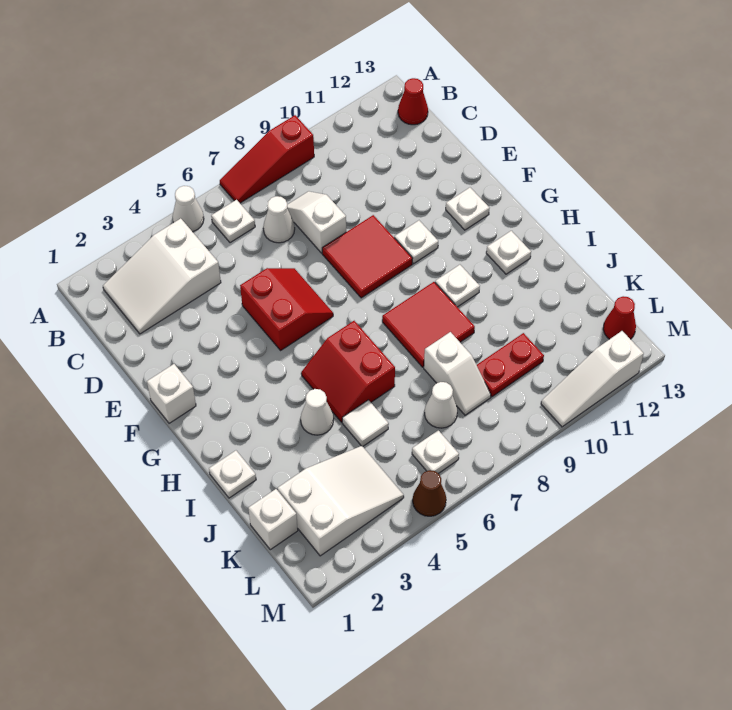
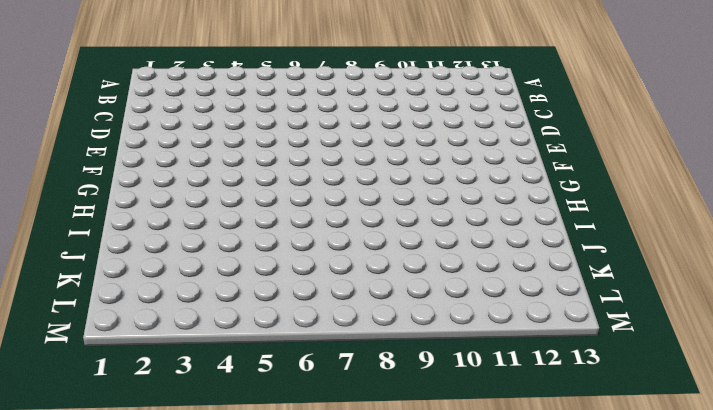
none -> white 1x1 cone [172,186,204,232]
none -> red 1x3 slope [220,115,314,203]
none -> white 2x3 slope [103,218,221,334]

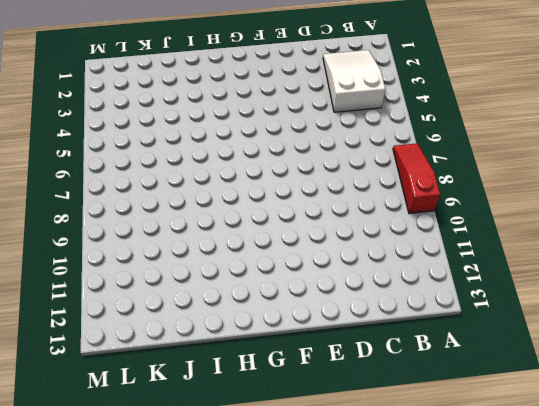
none -> white 1x1 cone [172,186,204,232]
none -> white 1x1 plate [211,200,255,243]
none -> red 1x1 cone [398,78,428,125]

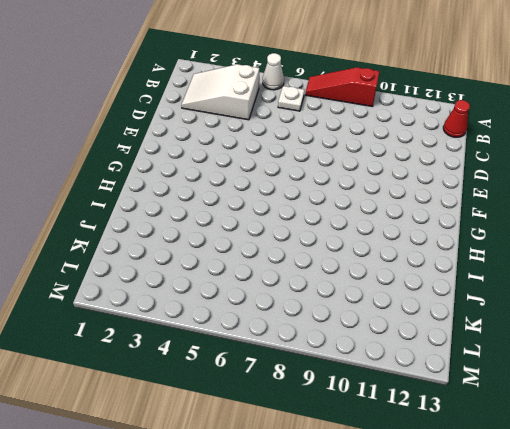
none -> white 1x1 cone [263,196,295,243]
none -> white 1x2 slope [287,191,346,253]
none -> red 2x2 slope [240,268,333,350]

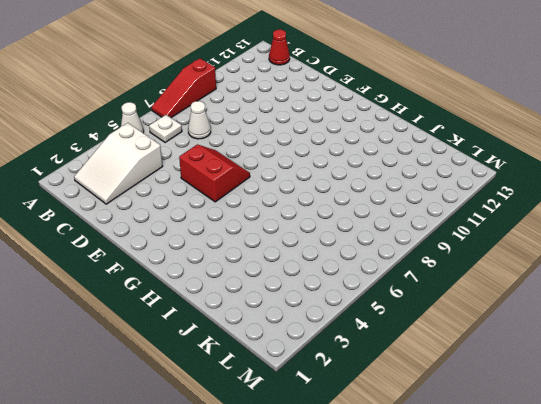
none -> white 1x2 slope [287,191,346,253]
none -> red 2x2 tile [322,215,413,298]
none -> white 1x1 brick [147,364,196,423]

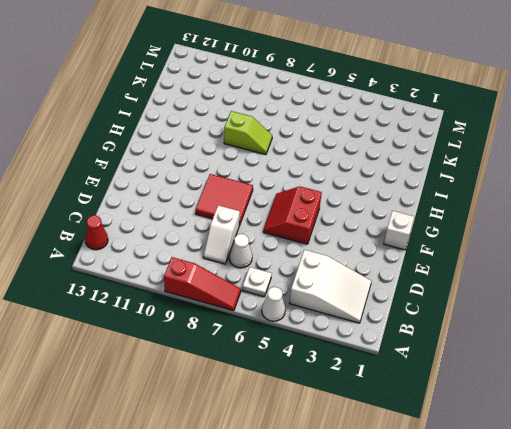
lime 1x2 slope [224,111,272,154] -> red 2x2 tile [382,282,475,367]
none -> white 1x1 plate [394,221,438,264]
none -> white 1x1 plate [446,188,489,230]
none -> red 2x2 slope [301,321,395,422]

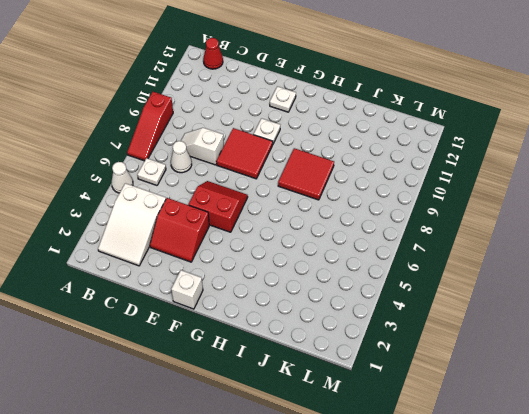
red 2x2 slope [150,198,209,262] -> red 2x2 slope moved to [301,321,395,422]
none -> white 1x1 plate [435,265,480,307]
none -> white 1x1 plate [486,231,531,274]
none -> white 1x1 plate [209,451,256,498]

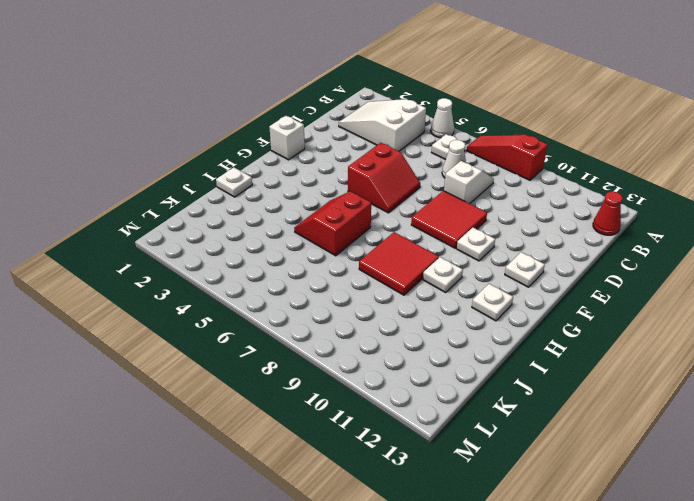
none -> white 1x1 cone [301,389,334,435]
none -> white 1x1 tile [342,400,389,446]
none -> white 1x2 slope [424,332,491,415]

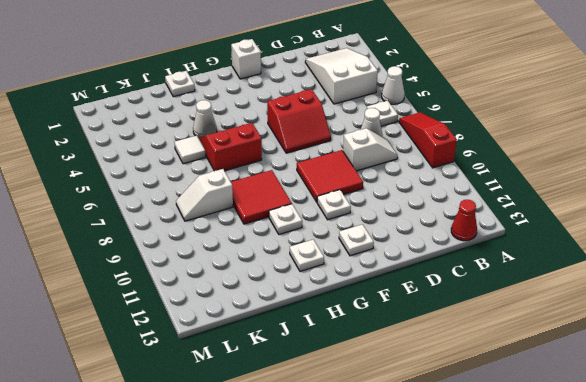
none -> white 1x1 brick [248,489,298,550]
none -> white 2x3 slope [278,446,404,556]
none -> white 1x1 cone [425,382,457,428]

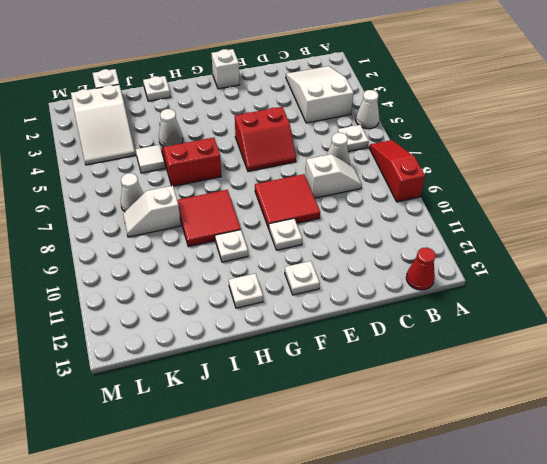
none -> red 1x2 plate [477,333,544,397]
none -> white 1x1 plate [412,430,459,474]
none -> red 1x1 cone [603,296,636,339]

